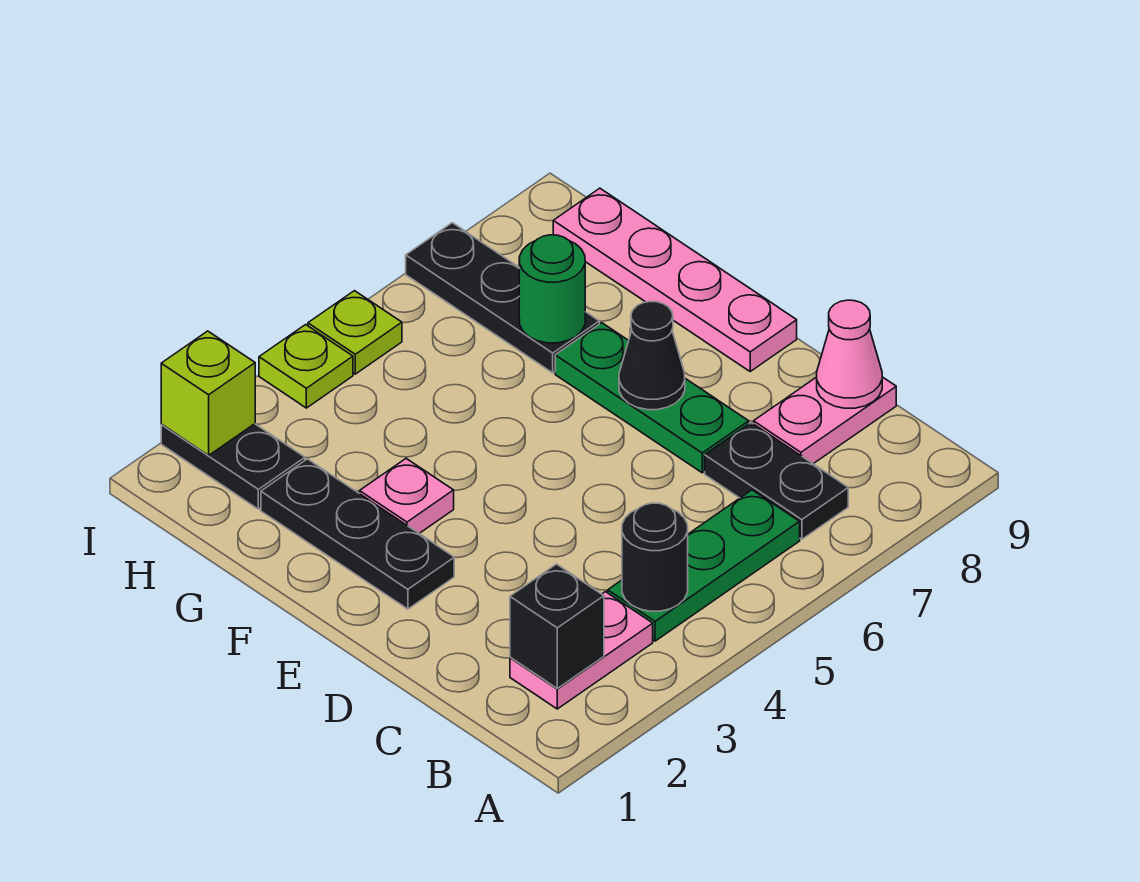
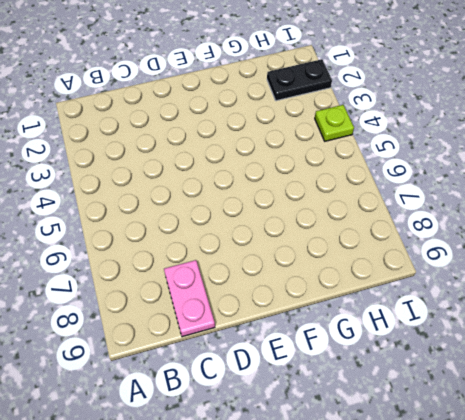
none -> pink 1x2 plate [510,592,653,709]
none -> green 1x3 plate [608,490,800,641]
none -> black 1x2 plate [705,423,848,539]

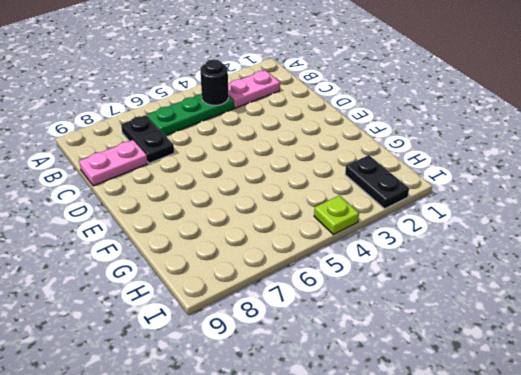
none -> green 1x3 plate [555,323,749,473]
none -> black 1x3 plate [261,459,454,609]
none -> pink 1x4 plate [553,188,797,371]

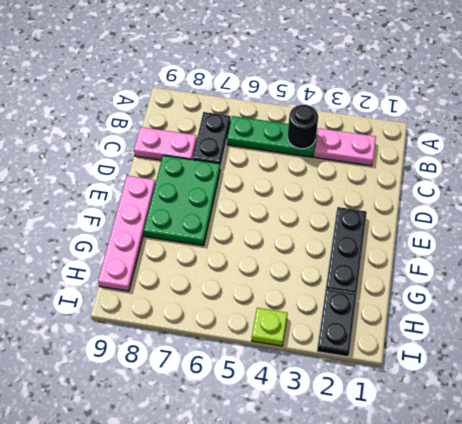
green 2x3 plate [144,155,221,246] -> green 1x3 plate [555,323,749,473]
none -> pink 1x1 plate [360,459,454,534]
none -> black 1x3 plate [406,223,599,373]
none -> lime 1x1 plate [308,291,402,374]

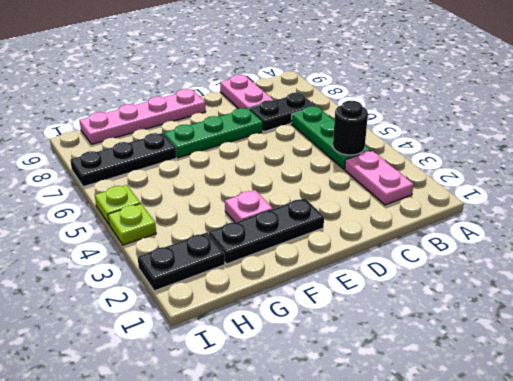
none -> black 1x1 brick [510,564,604,688]
none -> pink 1x1 cone [817,300,882,408]
none -> black 1x1 cone [619,302,685,410]

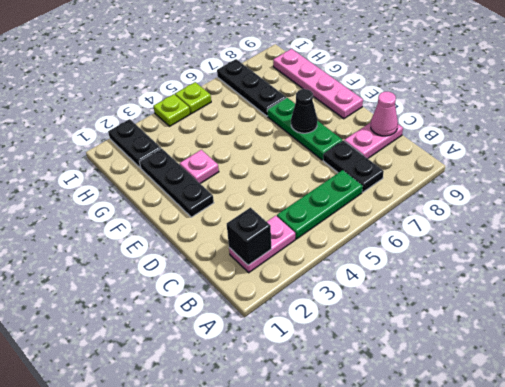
none -> black 1x1 round brick [622,503,688,611]
none -> green 1x1 round brick [519,235,585,343]
none -> lime 1x1 brick [161,331,255,455]

